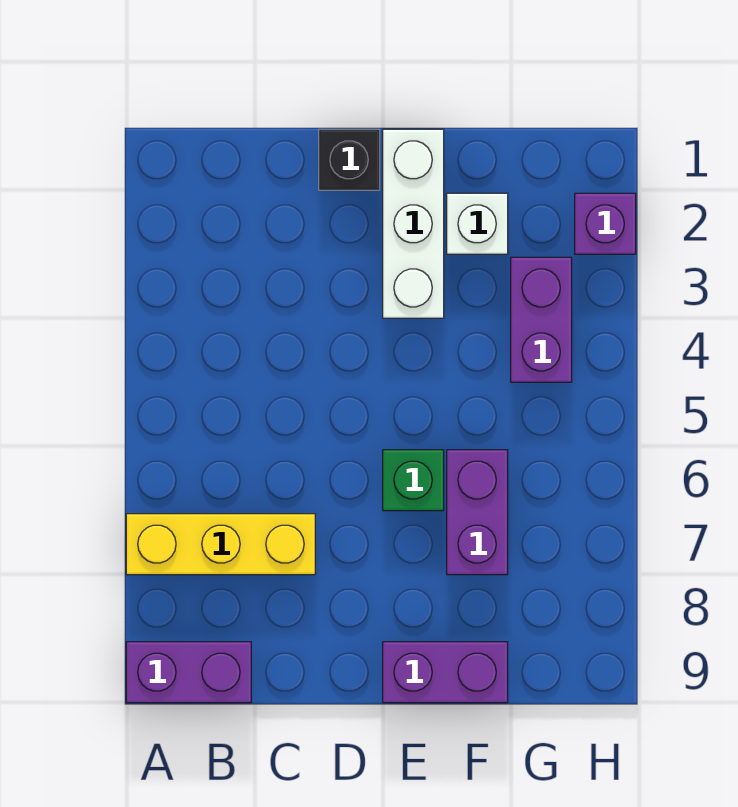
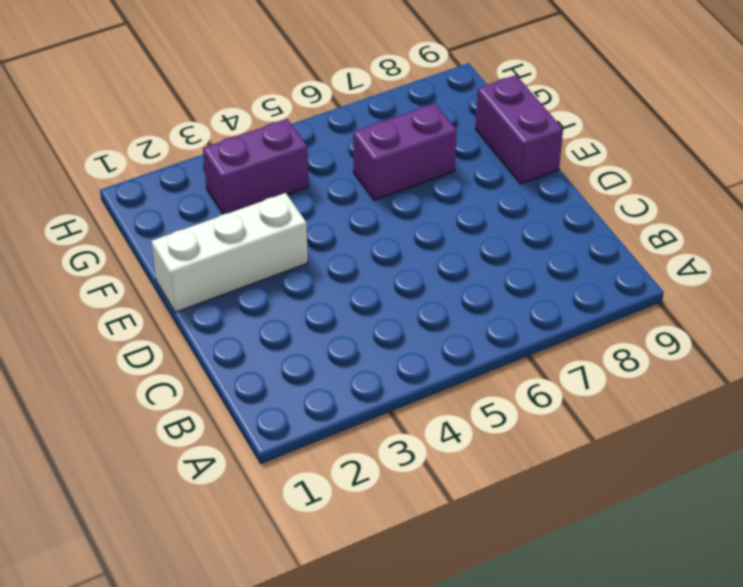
none -> yellow 1x3 brick [126,514,315,575]
none -> purple 1x2 brick [126,642,251,703]

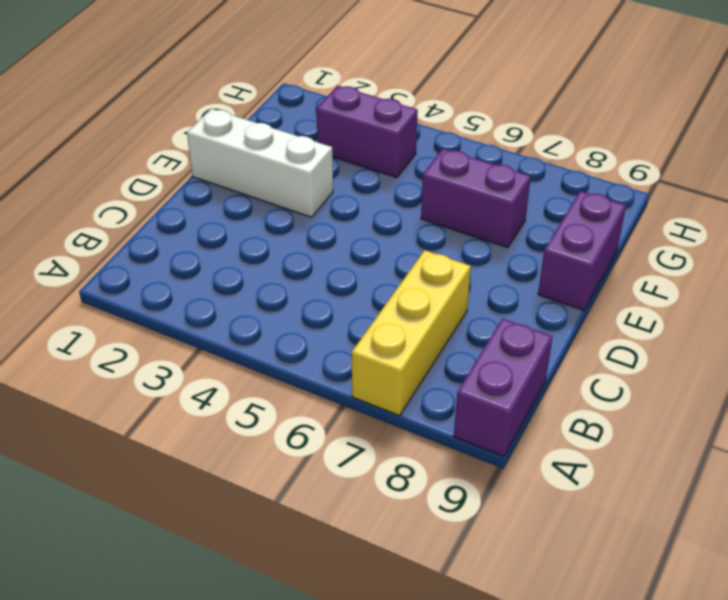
none -> black 1x1 brick [319,129,380,190]
none -> green 1x1 brick [383,450,444,511]

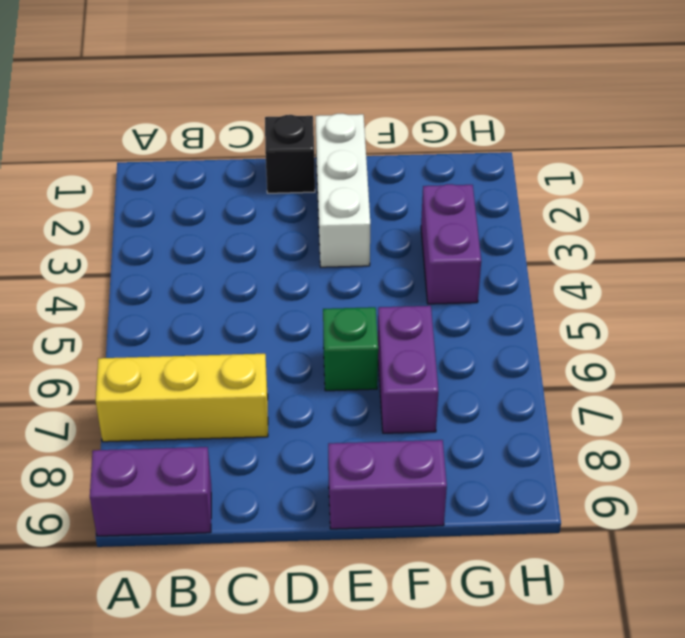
none -> white 1x1 brick [447,193,508,254]
none -> purple 1x1 brick [575,193,636,254]

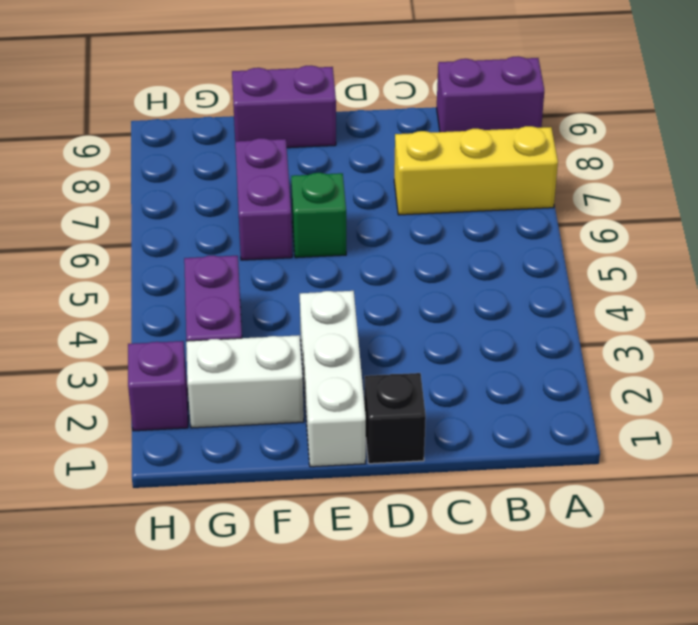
white 1x2 brick [186,335,304,428] -> white 1x1 brick [447,193,508,254]

